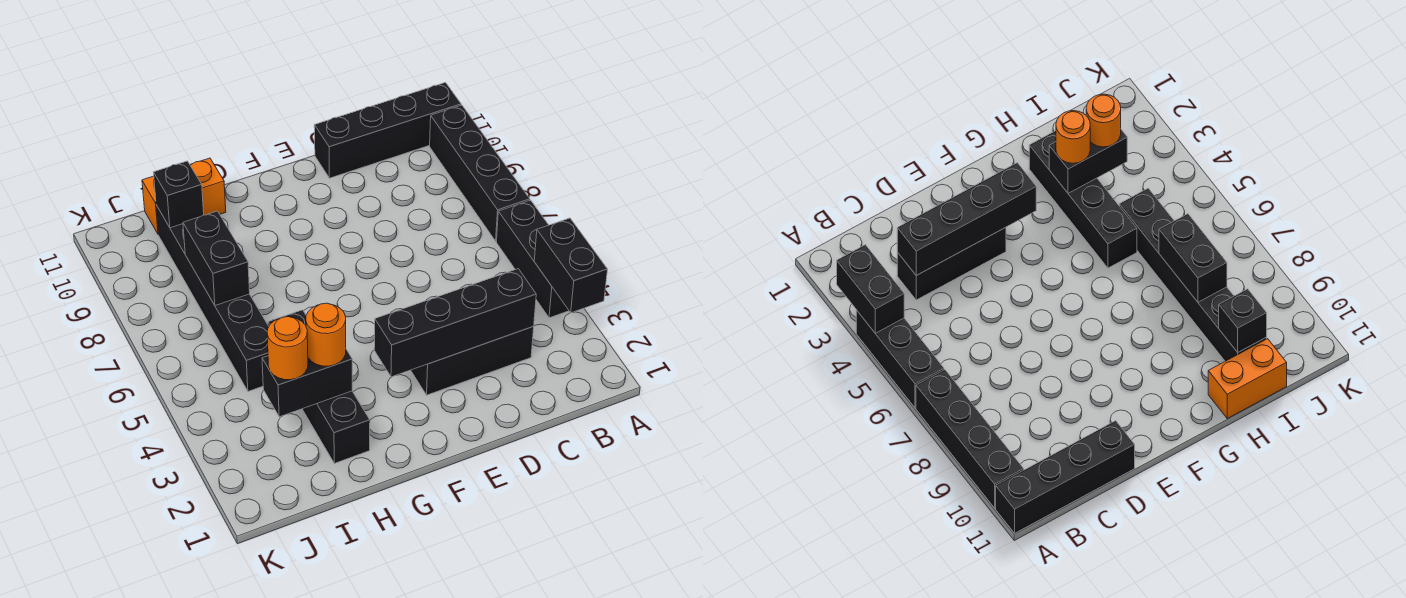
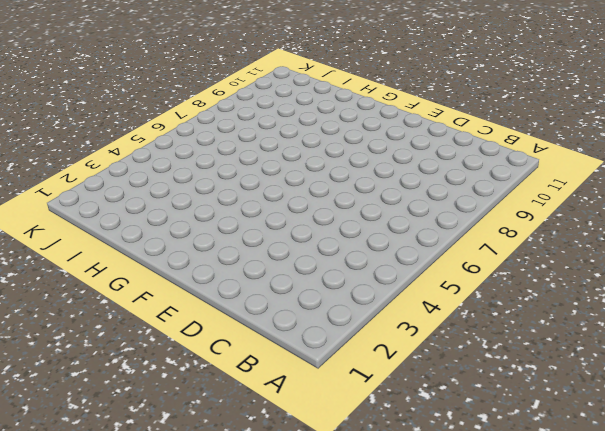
none -> black 1x3 brick [496,200,569,318]
none -> black 1x4 brick [430,105,530,241]
none -> black 1x4 brick [314,83,461,178]

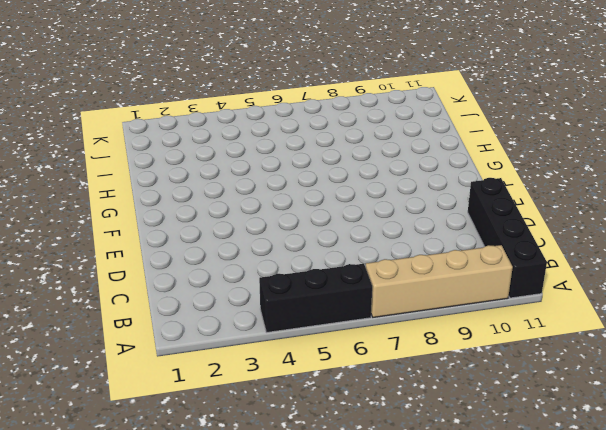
tan 1x4 brick [366,245,513,317] -> black 1x4 brick [430,105,530,241]
none -> black 1x3 brick [411,326,534,395]
none -> black 1x4 brick [268,310,370,463]
none -> orange 1x2 brick [142,158,226,235]

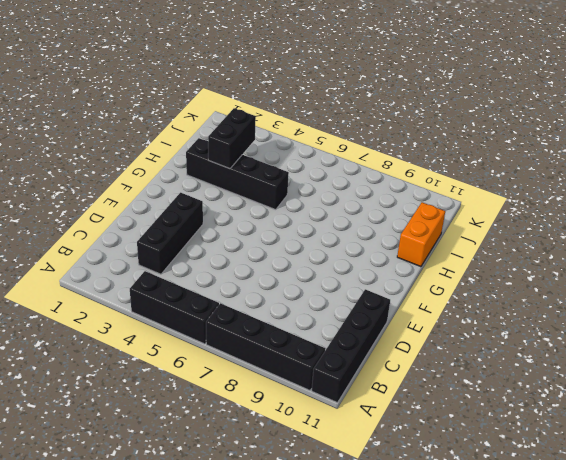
none -> black 1x6 brick [156,205,269,391]
none -> black 1x2 brick [534,218,608,313]
none -> black 1x4 brick [374,269,536,377]

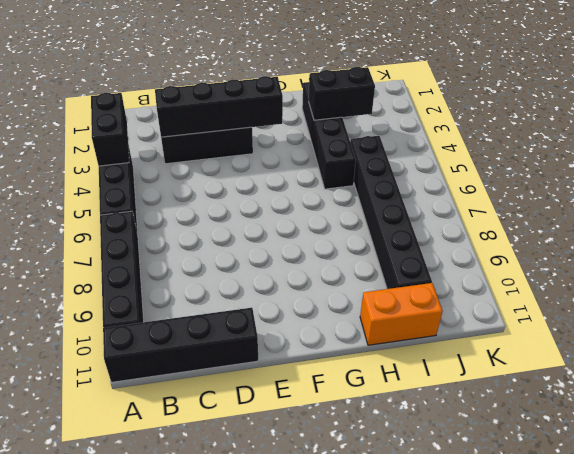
none -> black 1x2 brick [183,211,250,306]
none -> black 1x1 brick [154,161,204,228]
none -> orange 1x1 round brick [306,303,346,366]

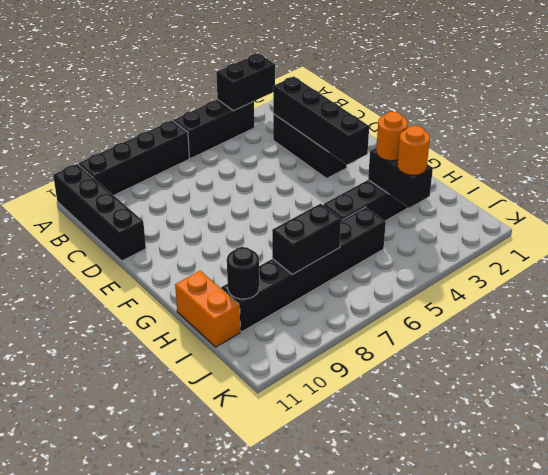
black 1x1 round brick [227,247,259,299] -> black 1x1 brick [154,161,204,228]

